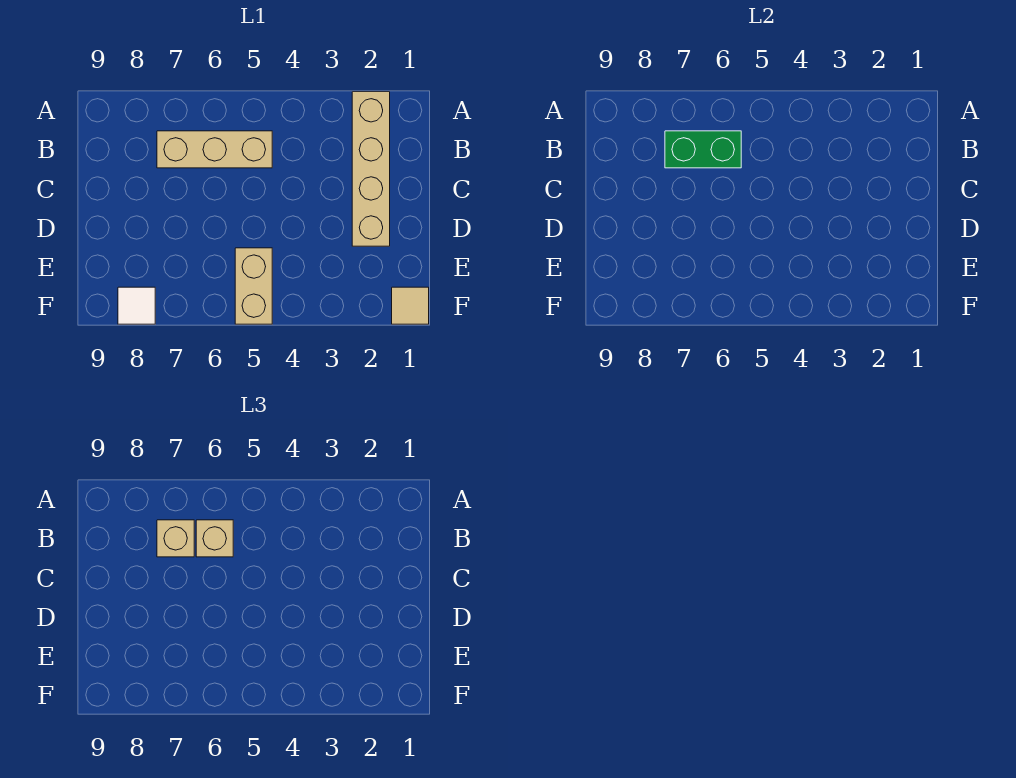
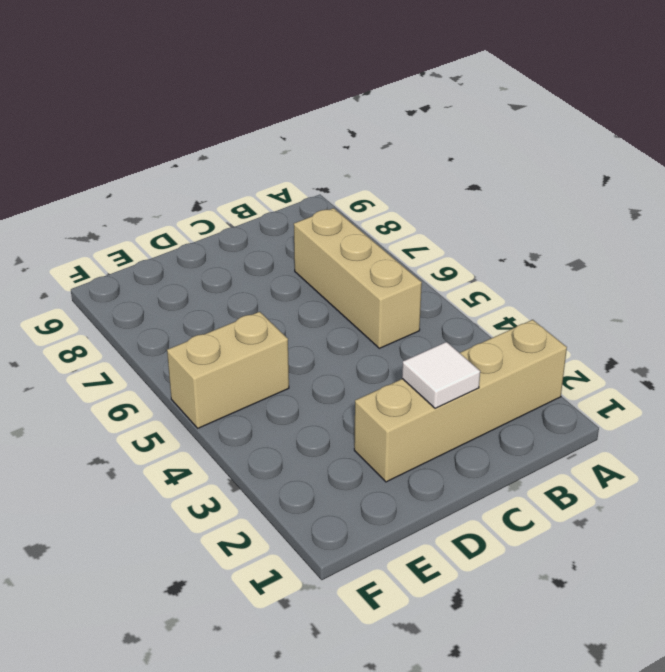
white 1x1 tile [402,342,480,408] -> white 1x1 tile moved to [118,287,155,324]
none -> tan 1x1 tile [392,287,429,324]
none -> green 1x2 brick [665,131,741,168]

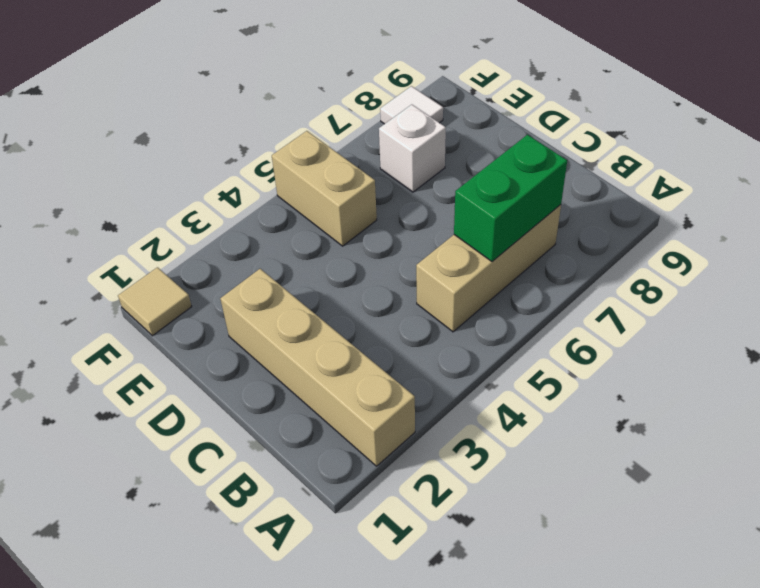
white 1x1 brick [379,105,446,192] -> none
none -> tan 1x1 brick [196,520,233,557]
none -> tan 1x1 brick [157,520,194,557]

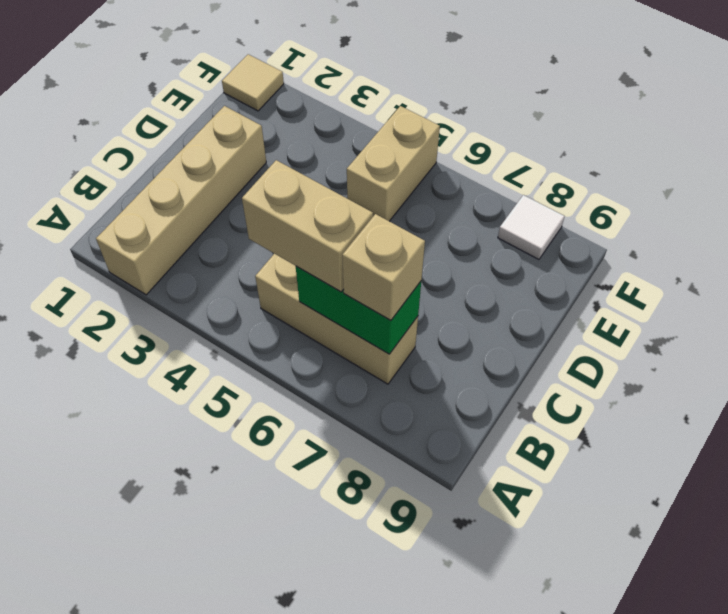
tan 1x2 brick [242,160,373,292] -> tan 1x1 brick [196,520,233,557]

